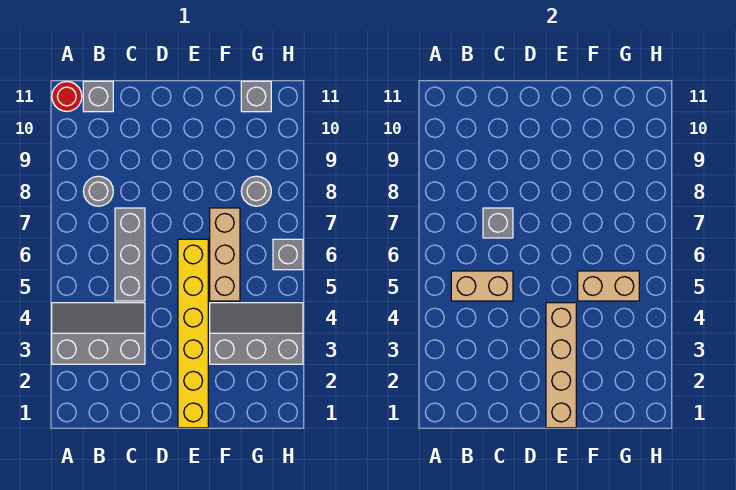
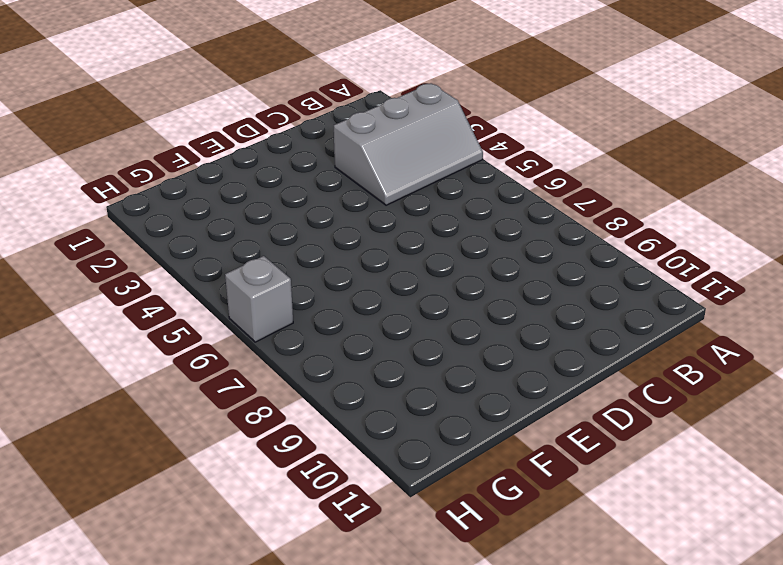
none -> red 1x1 round brick [52,82,82,112]
none -> grey 1x1 round brick [83,176,113,206]
none -> grey 1x1 brick [83,81,113,112]

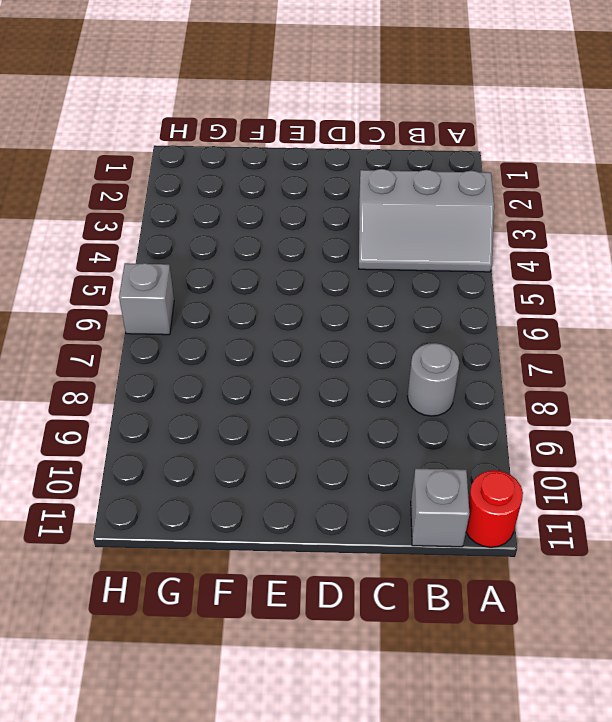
none -> grey 1x3 brick [115,208,145,301]
none -> yellow 1x6 brick [178,239,208,428]
none -> grey 2x3 slope [210,303,303,364]

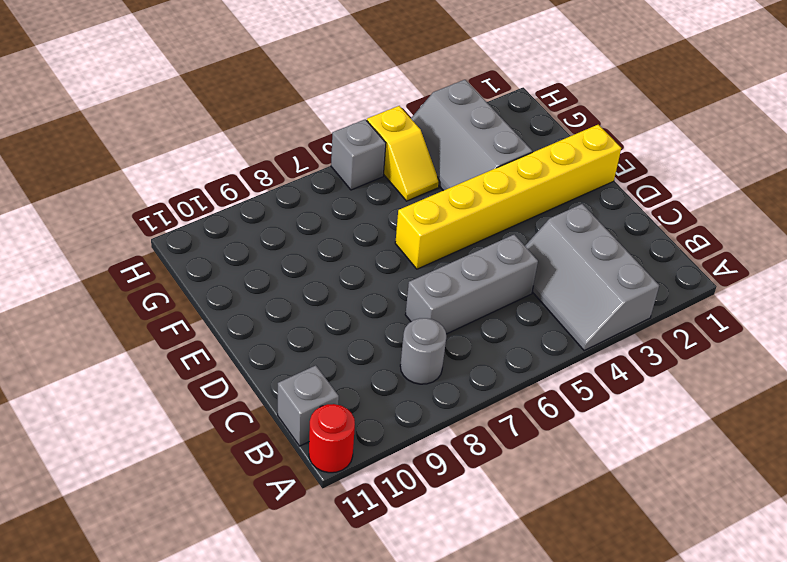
yellow 1x2 slope [367,106,439,201] -> none
none -> tan 1x3 brick [210,208,240,301]
none -> grey 1x1 round brick [241,176,271,206]
none -> grey 1x1 brick [241,81,271,112]

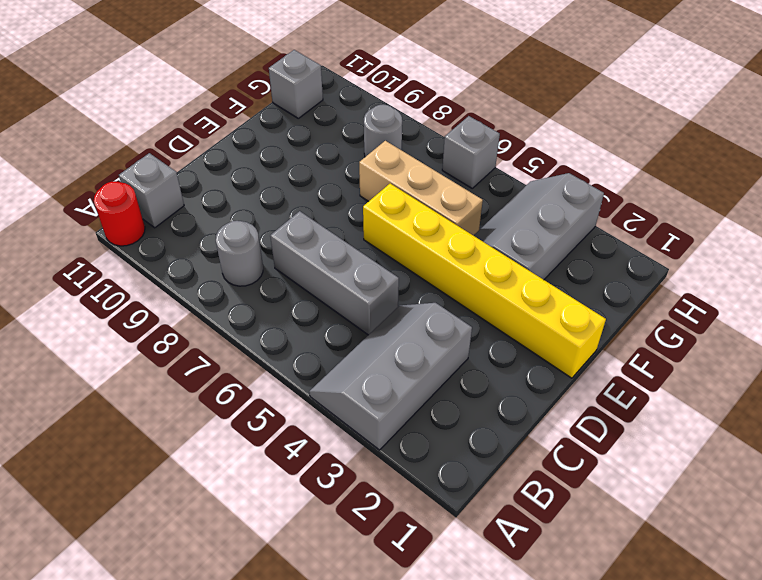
none -> tan 1x2 brick [451,271,513,301]
none -> grey 1x1 brick [483,208,513,238]
none -> tan 1x4 brick [546,303,576,428]

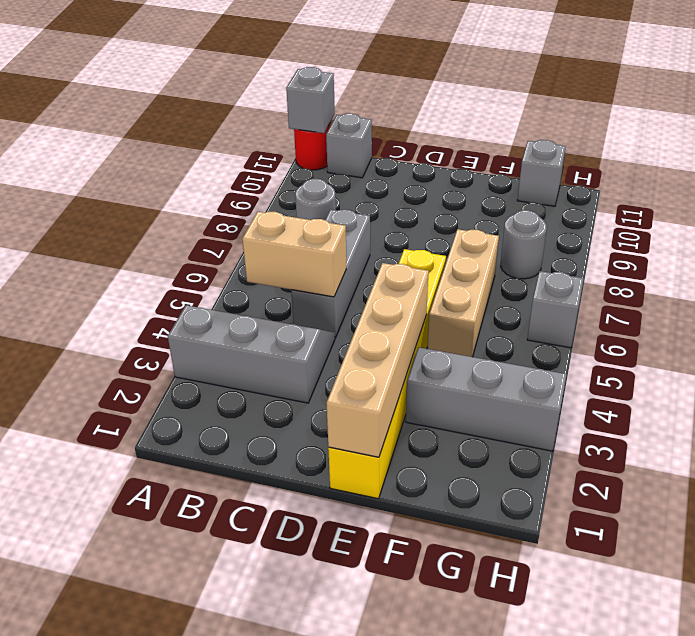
grey 1x1 brick [286,67,335,133] -> grey 1x1 brick moved to [483,208,513,238]
none -> tan 1x2 brick [578,271,639,301]

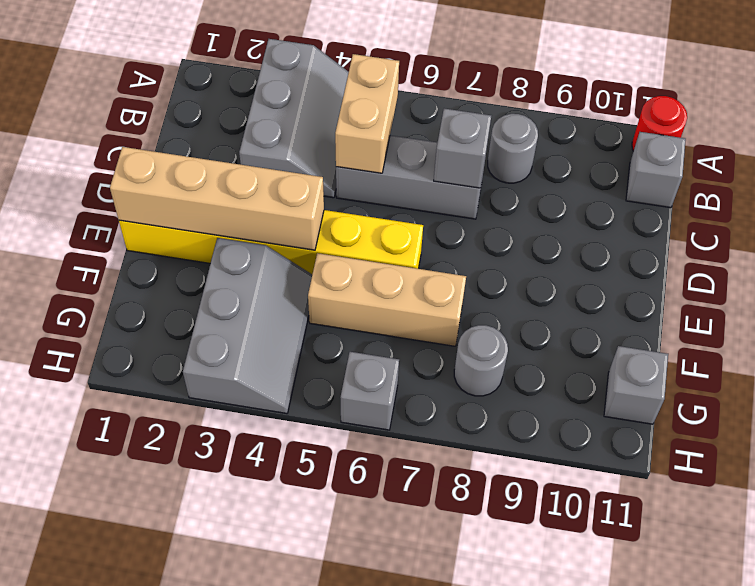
none -> tan 1x2 brick [578,271,639,301]

